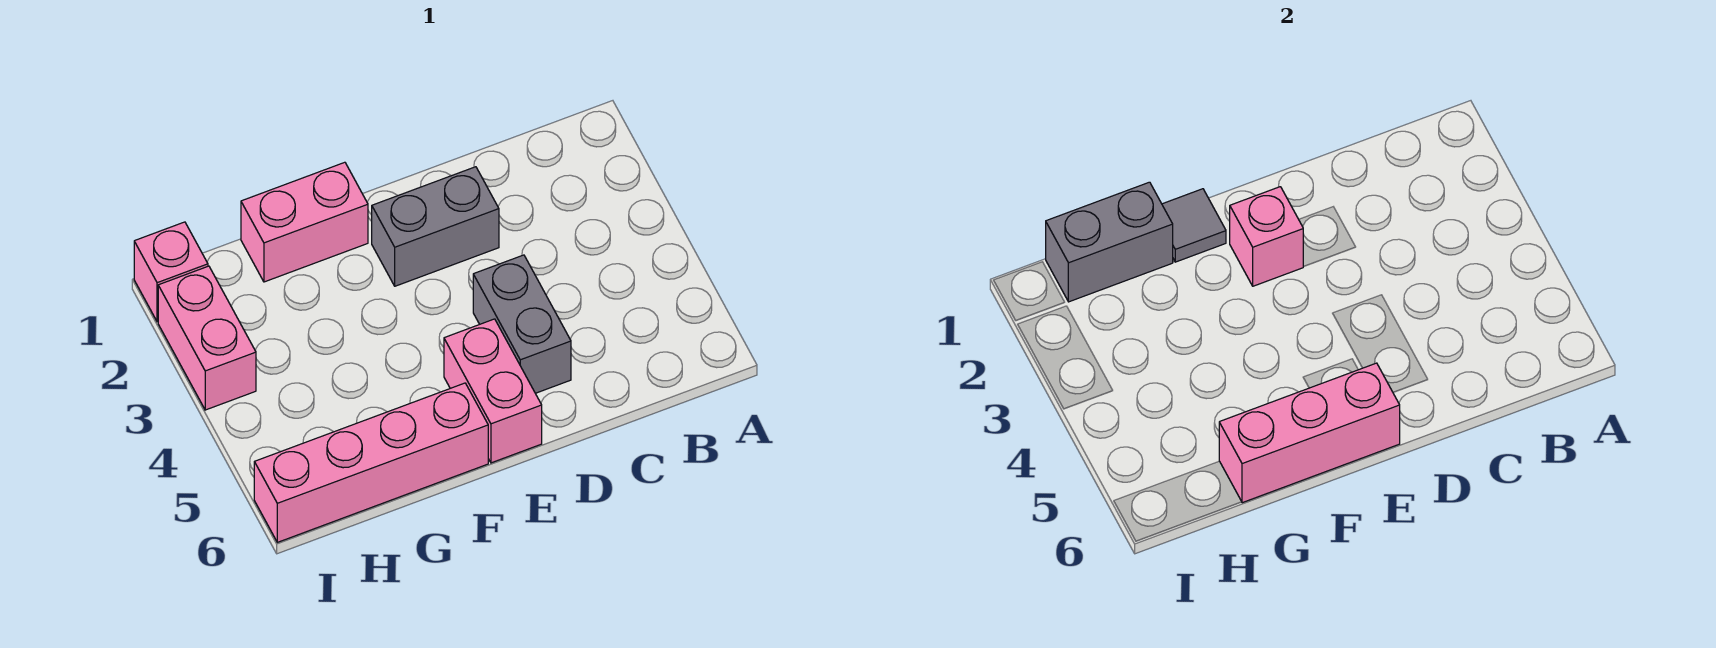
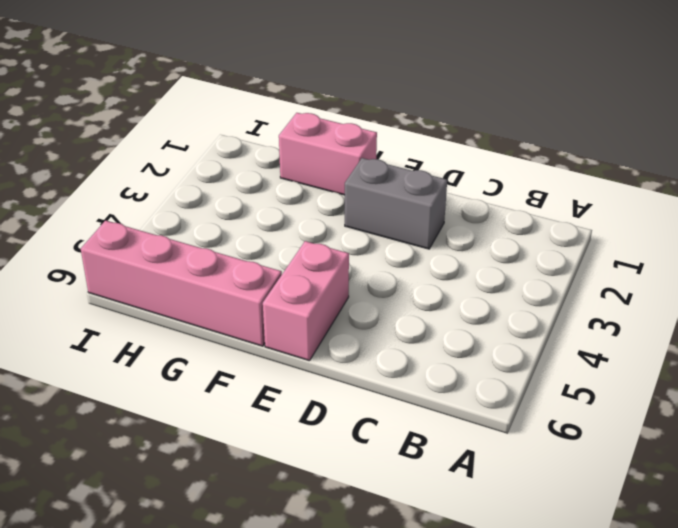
none -> grey 1x2 brick [473,255,571,393]
none -> pink 1x1 brick [134,222,208,322]

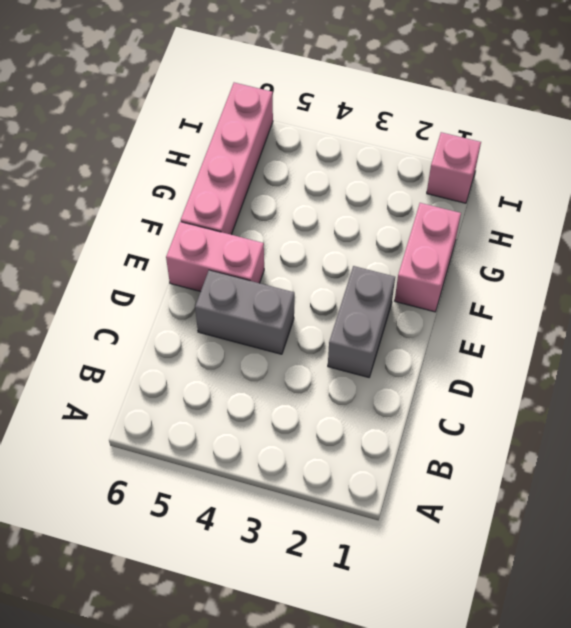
none -> pink 1x2 brick [158,266,256,410]
none -> pink 1x1 brick [1230,187,1304,286]

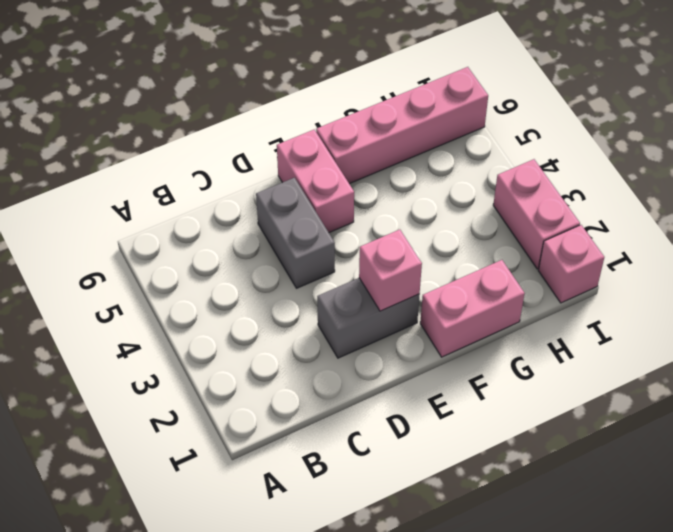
none -> pink 1x3 brick [1219,363,1400,503]
none -> grey 1x1 tile [1162,189,1226,262]

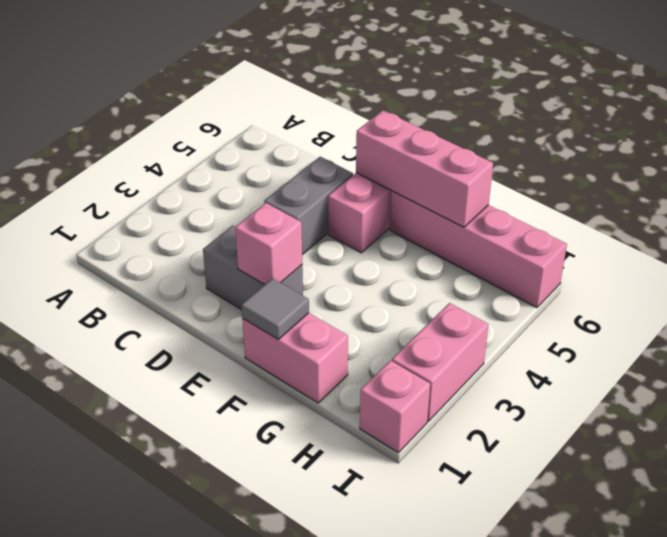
none -> grey 1x2 brick [1046,182,1173,302]

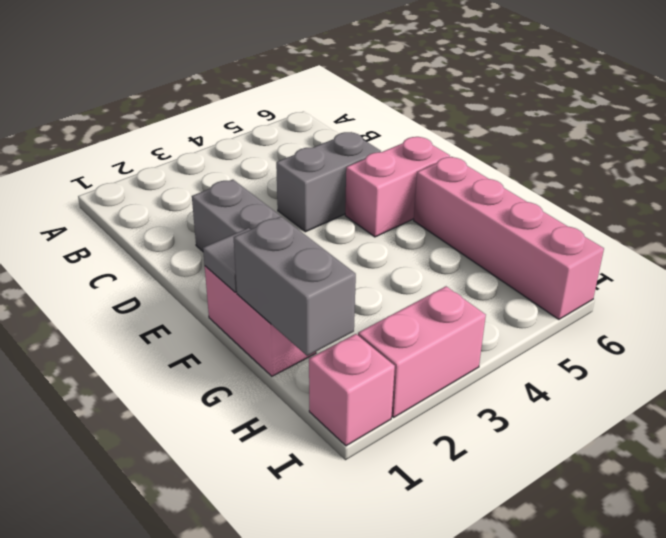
none -> pink 1x1 brick [1230,187,1304,286]
none -> pink 1x3 brick [1219,363,1400,503]

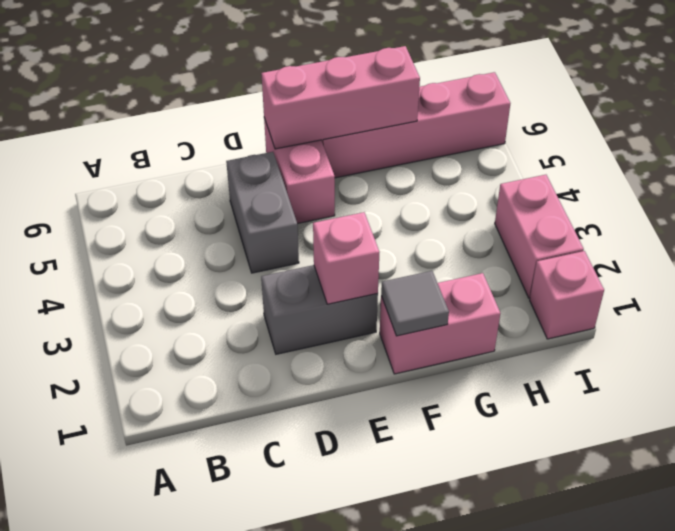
none -> grey 1x2 brick [1046,182,1173,302]

